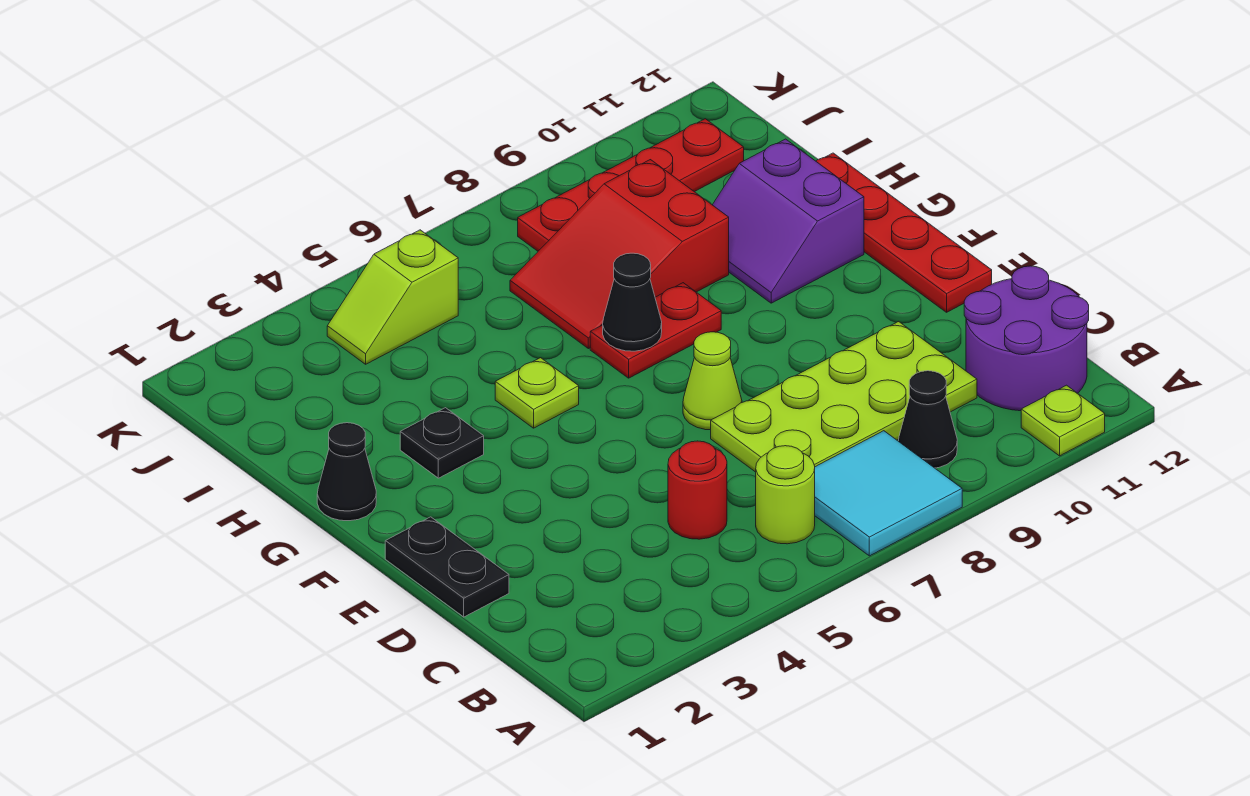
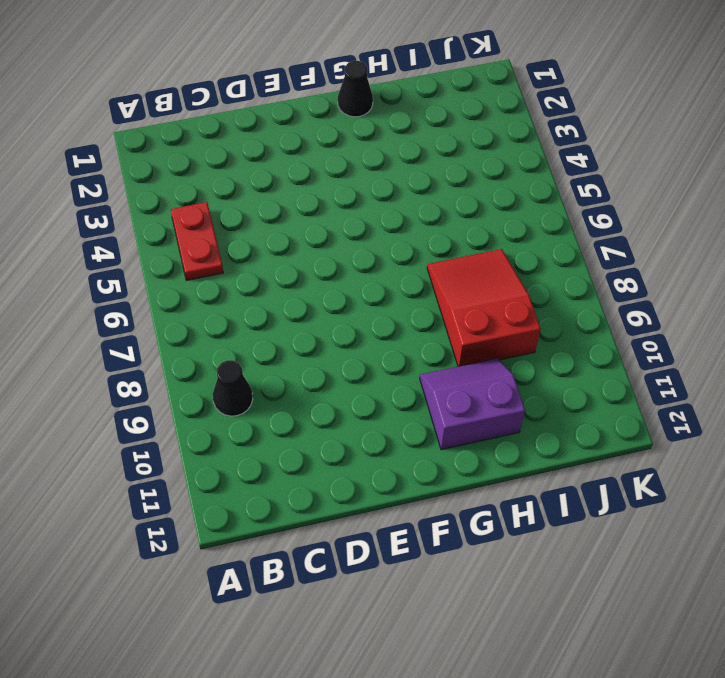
red 1x2 plate [171,202,223,280] -> red 1x2 plate moved to [590,283,721,378]
none -> cyan 2x2 tile [815,431,962,556]
none -> lime 1x1 plate [1021,385,1105,456]
none -> lime 1x1 round brick [756,446,815,544]

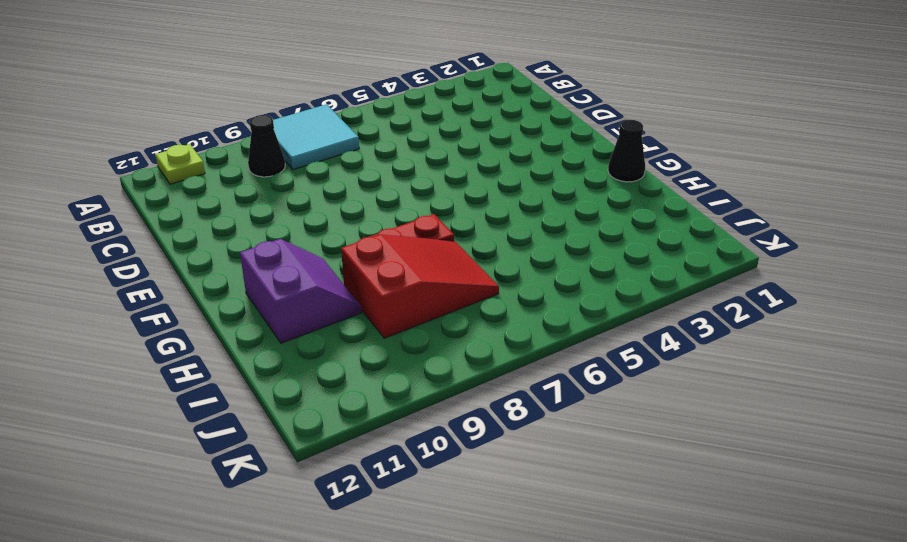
none -> lime 1x1 round brick [756,446,815,544]
none -> purple 2x2 round brick [964,266,1089,411]
none -> red 1x1 round brick [668,441,727,539]

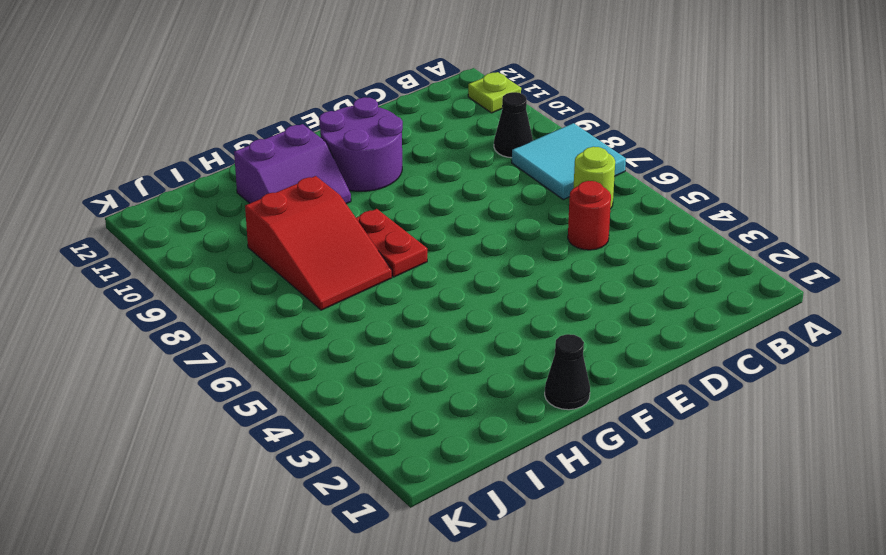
purple 2x2 round brick [319,97,403,191] -> purple 2x2 round brick moved to [964,266,1089,411]
none -> lime 2x4 plate [711,322,977,472]
none -> black 1x2 plate [385,517,509,617]
none -> lime 1x1 cone [683,332,742,430]

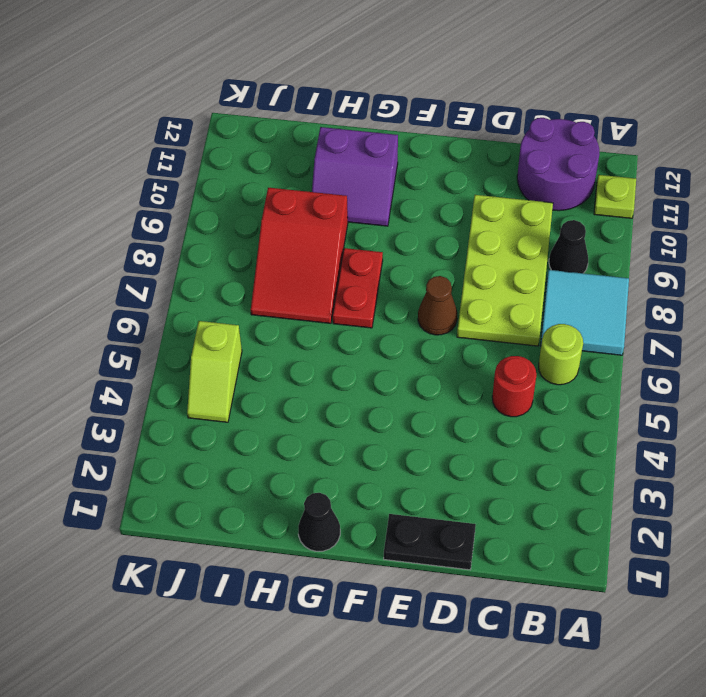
brown 1x1 cone [418,276,457,335] -> lime 1x1 cone [683,332,742,430]
none -> red 1x4 plate [816,153,992,312]
none -> black 1x1 plate [400,408,484,478]
none -> lime 1x1 plate [495,358,579,428]

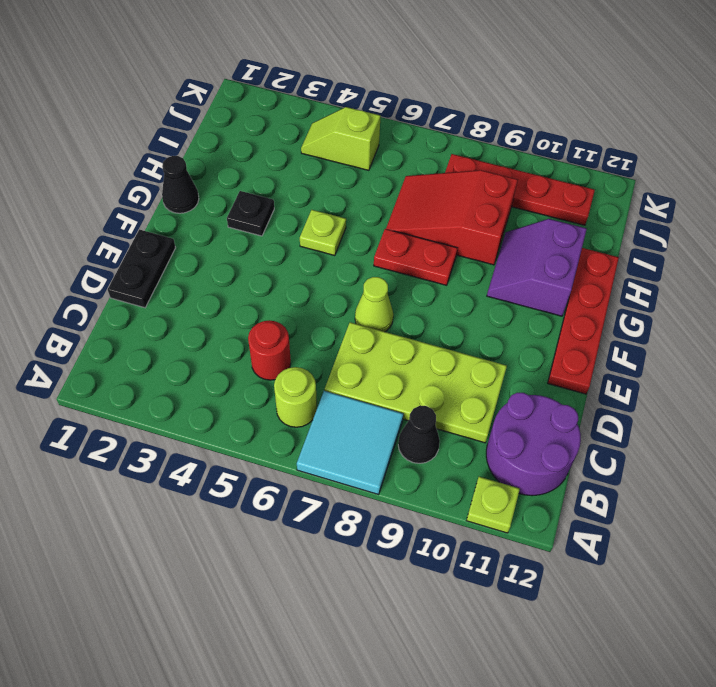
none -> black 1x1 cone [603,253,662,351]

